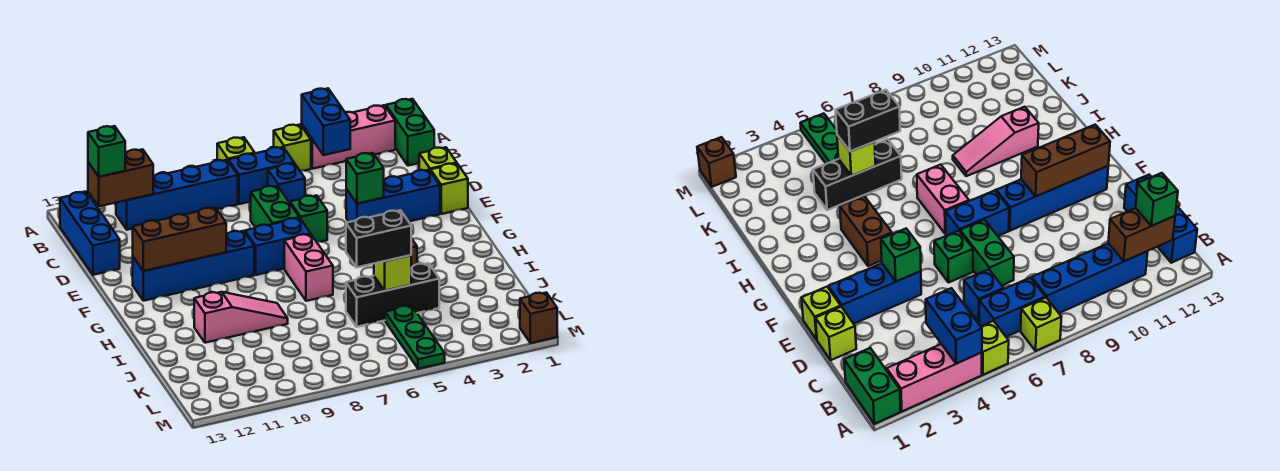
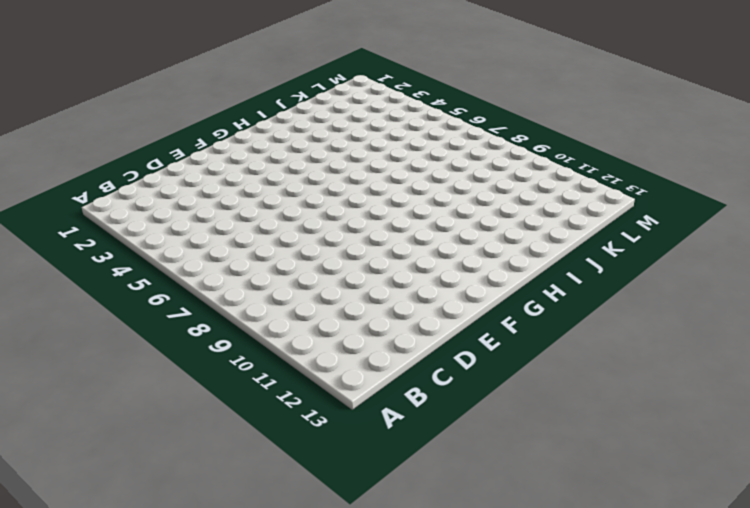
none -> green 1x2 brick [386,99,434,166]
none -> pink 1x3 brick [302,105,395,169]
none -> lime 1x1 brick [274,125,311,171]

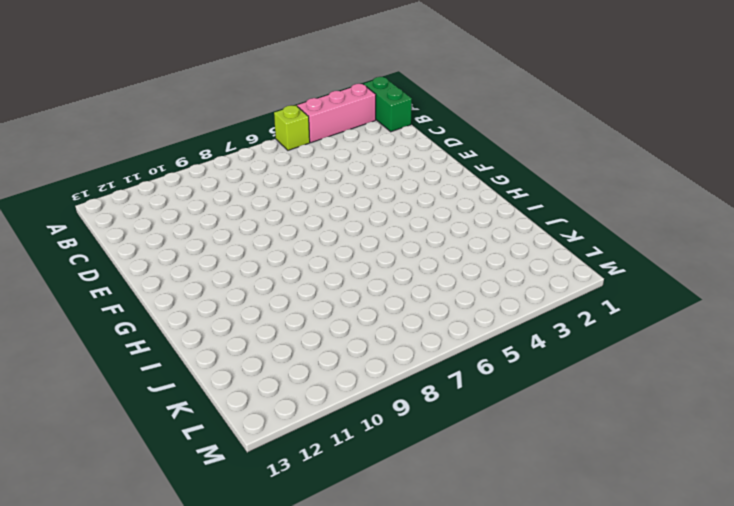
none -> lime 1x1 brick [217,137,255,162]
none -> blue 1x2 brick [229,147,294,204]
none -> blue 1x4 brick [116,160,238,230]

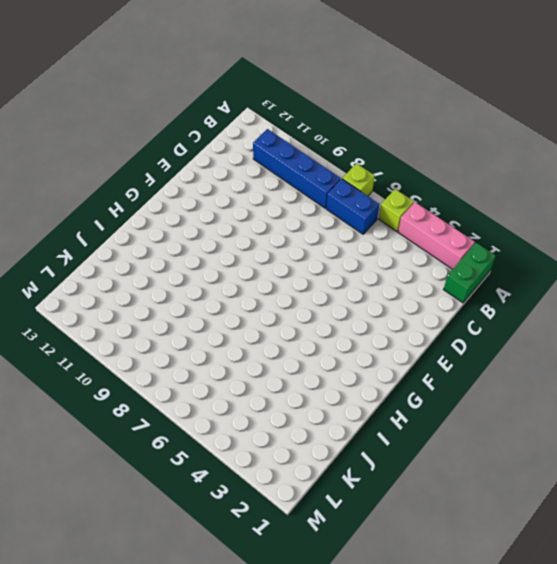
none -> blue 1x3 brick [60,192,120,275]
none -> blue 1x1 brick [268,163,305,203]
none -> lime 1x1 brick [419,147,457,171]

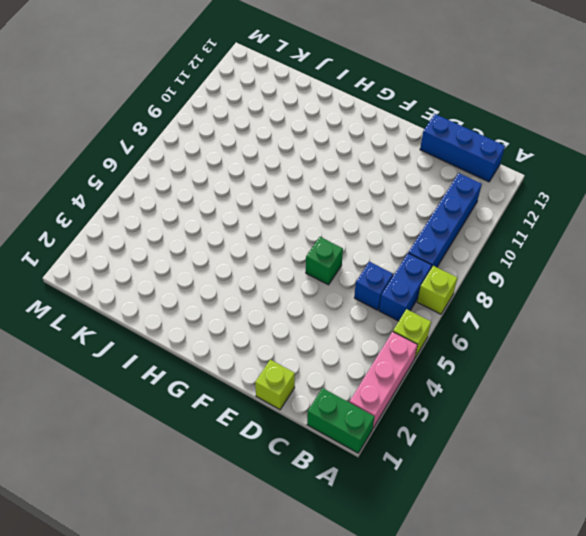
none -> green 1x2 brick [251,186,299,228]
none -> lime 1x1 brick [431,163,468,214]
none -> blue 1x3 brick [346,170,440,222]

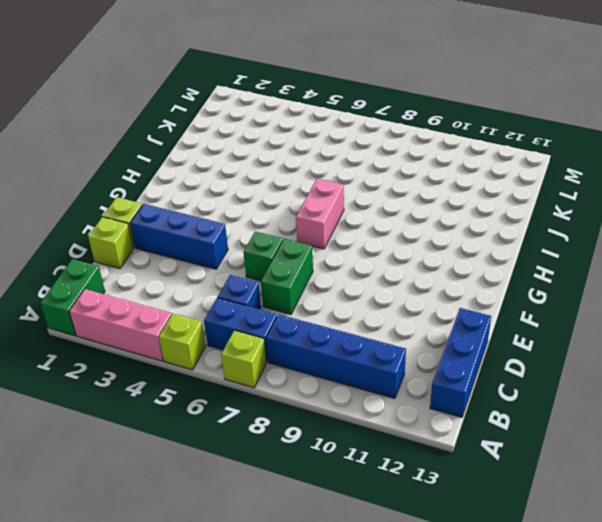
none -> blue 1x2 brick [245,218,311,275]
none -> blue 1x4 brick [133,231,254,301]
none -> brown 1x2 brick [840,196,892,266]

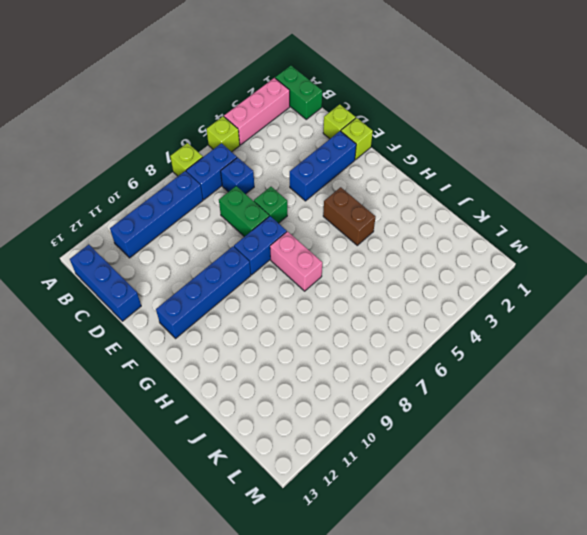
none -> pink 1x3 slope [194,292,288,343]
none -> black 1x3 brick [346,263,439,327]
none -> green 1x3 plate [385,306,445,369]

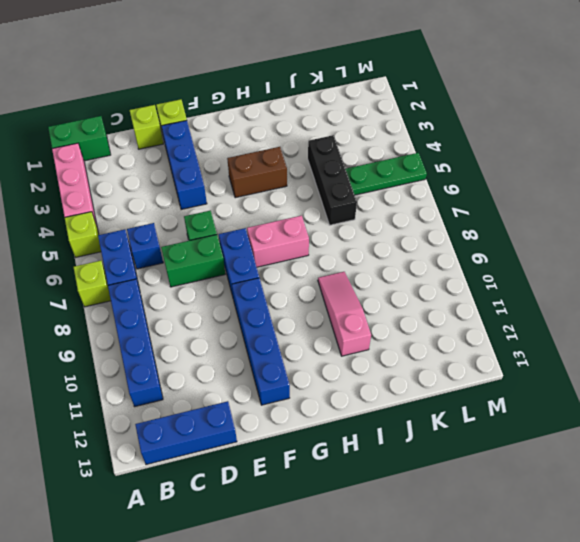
none -> brown 1x1 brick [520,293,557,343]
none -> blue 1x2 brick [302,88,350,155]
none -> brown 1x2 brick [88,149,153,206]

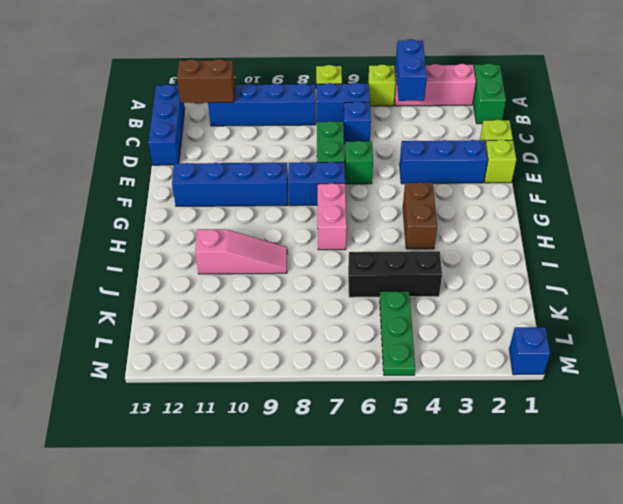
blue 1x1 brick [509,327,550,375] -> brown 1x1 brick [520,293,557,343]
none -> green 1x1 brick [346,153,384,204]
none -> brown 1x3 brick [133,208,226,271]
none -> lime 1x1 brick [374,255,411,291]

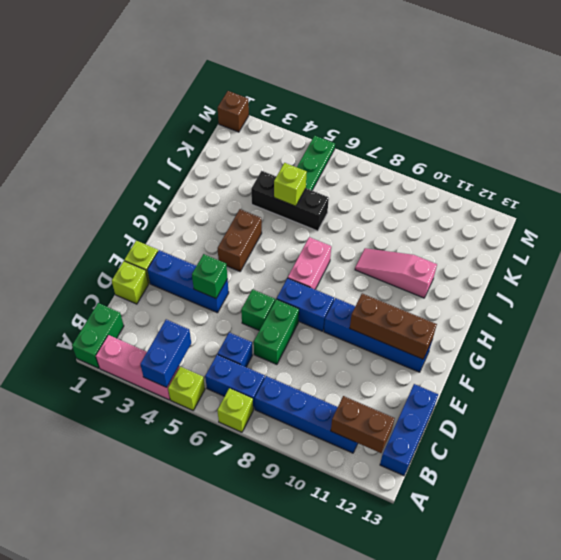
none -> green 1x1 brick [88,126,125,177]
none -> black 1x2 brick [346,210,411,267]

